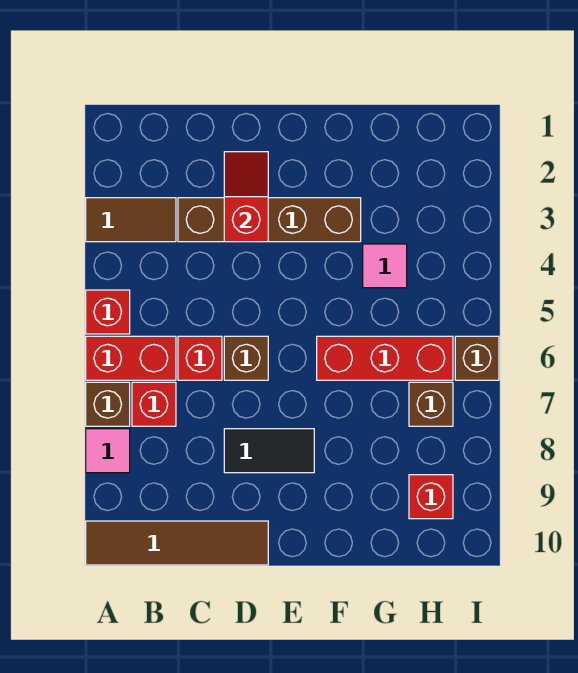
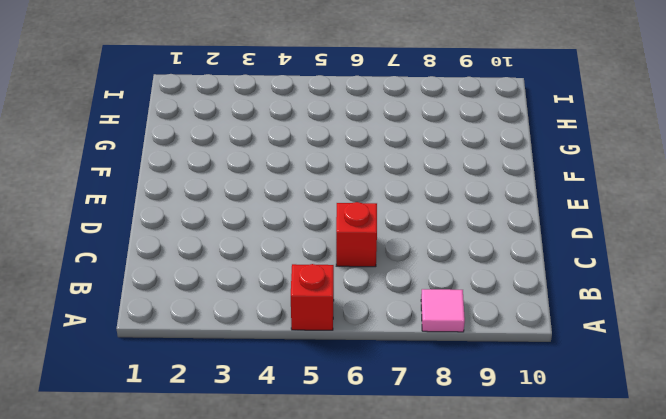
none -> brown 1x2 tile [86,198,176,242]
none -> red 1x2 brick [86,336,176,380]
none -> brown 1x1 brick [86,382,130,426]

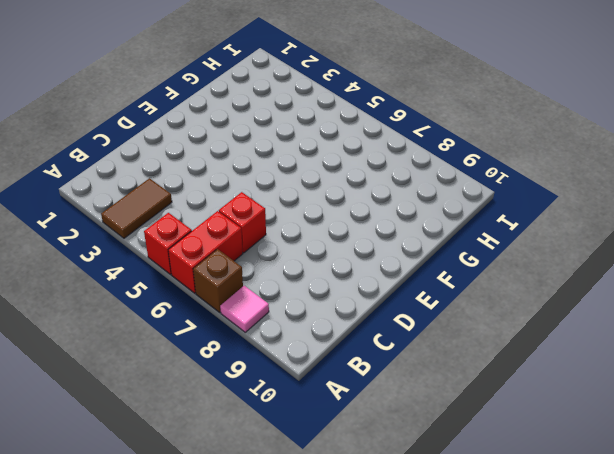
none -> brown 1x4 tile [86,521,268,565]
none -> red 1x1 brick [132,382,176,426]
none -> brown 1x4 brick [178,198,361,242]

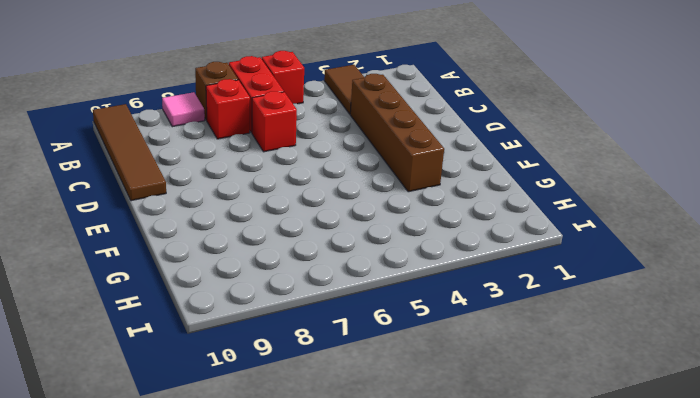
none -> brown 1x1 brick [224,336,268,380]
none -> black 1x2 tile [224,429,314,473]
none -> red 1x3 brick [317,336,453,380]

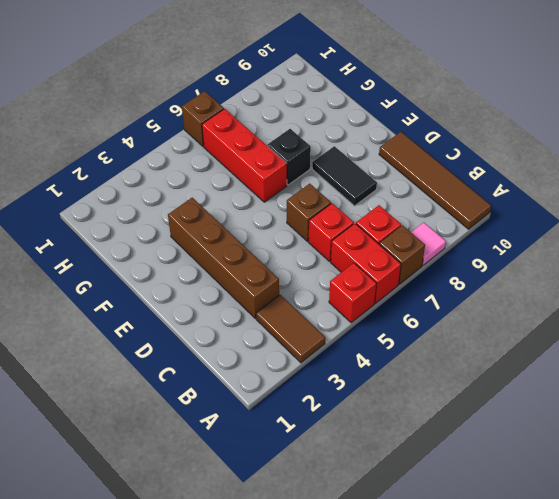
black 1x1 brick [268,129,311,185] -> none
none -> pink 1x1 tile [363,244,407,288]
none -> brown 1x1 brick [409,382,453,426]
none -> red 1x1 brick [409,475,453,519]

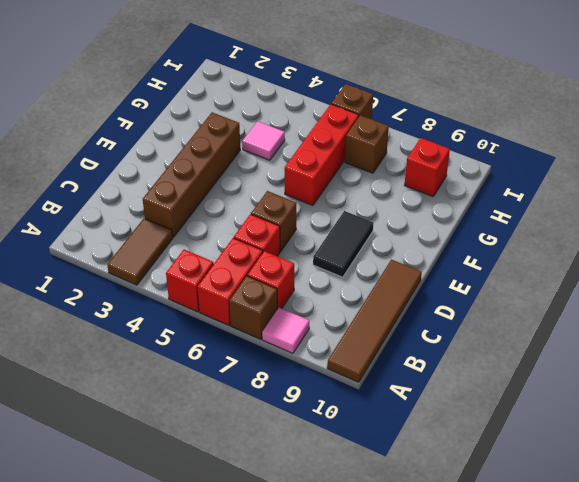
none -> red 1x2 slope [224,152,268,242]

